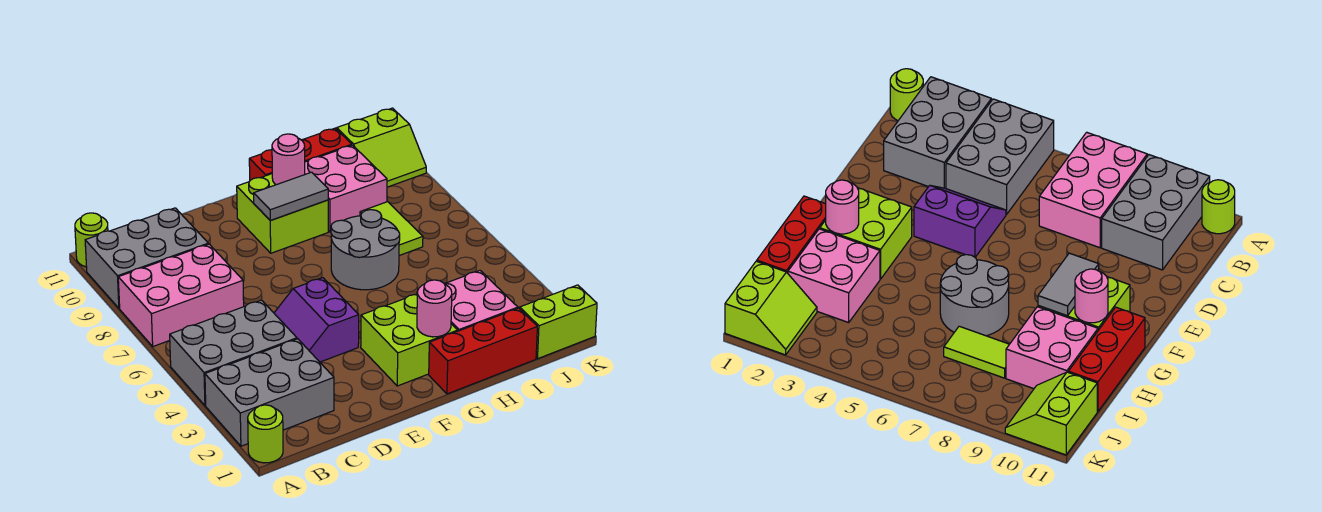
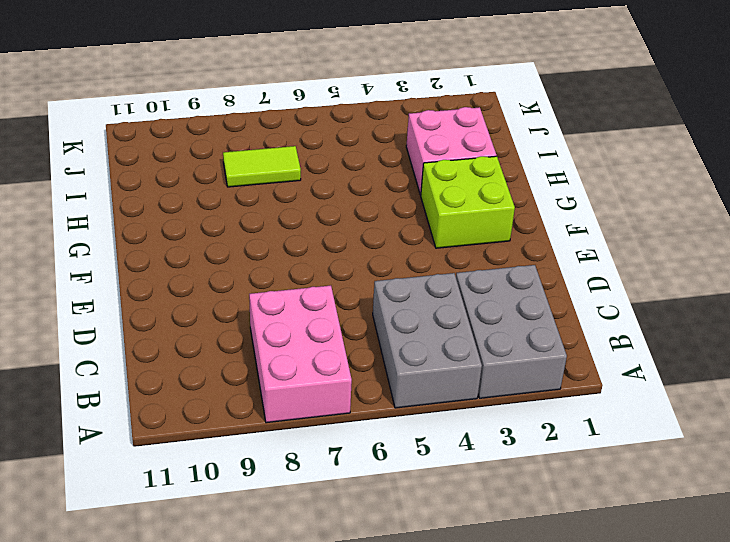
none -> lime 1x1 round brick [248,405,283,463]
none -> grey 2x3 brick [85,208,208,308]
none -> lime 1x1 round brick [75,213,108,267]

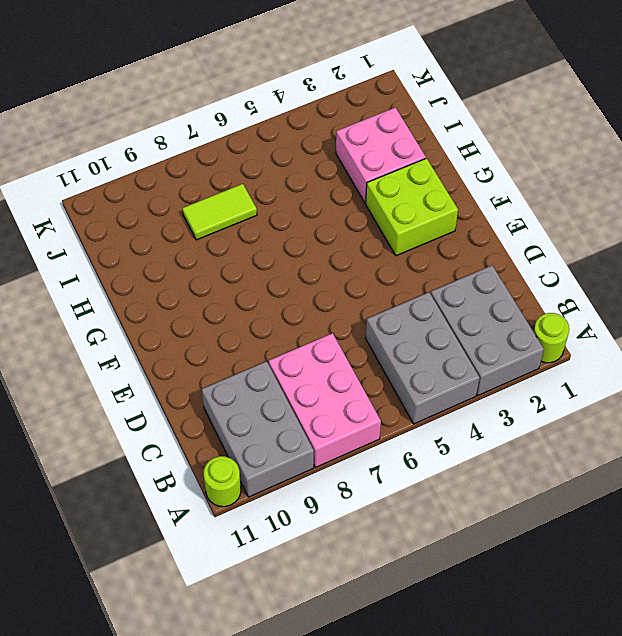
none -> purple 2x2 slope [274,278,359,362]
none -> lime 2x2 brick [237,174,328,253]
none -> red 1x3 brick [429,308,537,394]

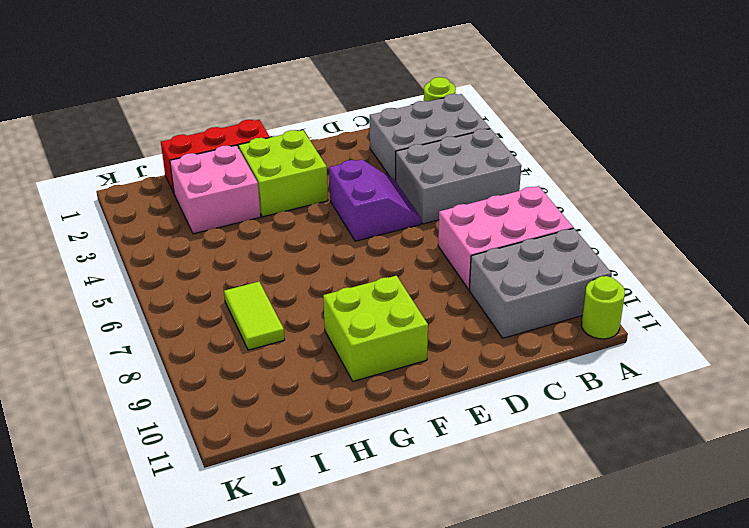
none -> grey 2x2 round brick [331,210,400,290]
none -> red 1x3 brick [249,128,352,180]
none -> pink 2x2 brick [305,145,387,232]

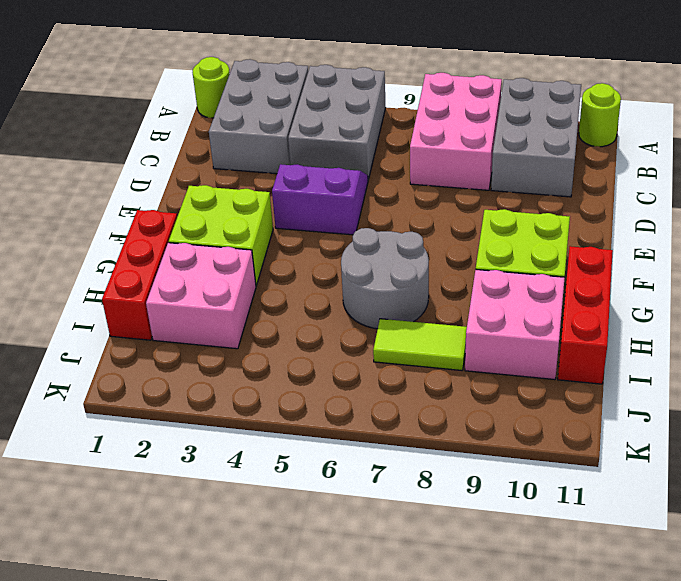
none -> lime 2x2 slope [519,285,597,359]
none -> lime 2x2 slope [337,108,426,187]
none -> grey 1x2 tile [254,172,328,221]

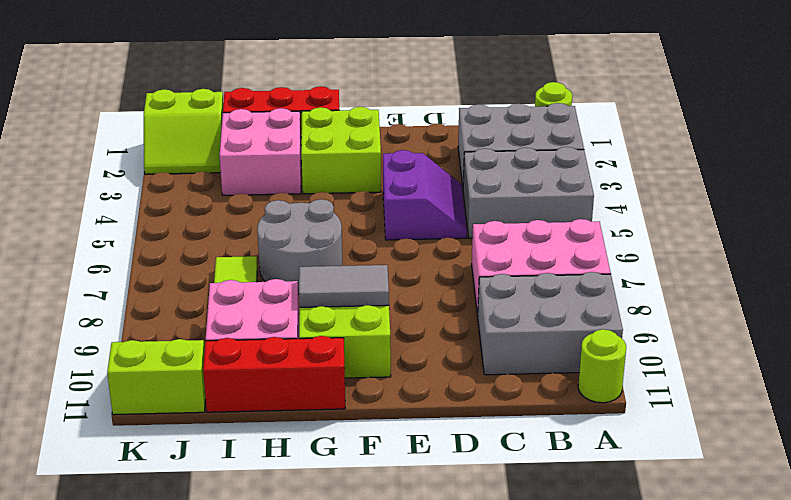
none -> pink 1x1 round brick [417,280,452,337]
none -> pink 1x1 round brick [272,134,305,185]

